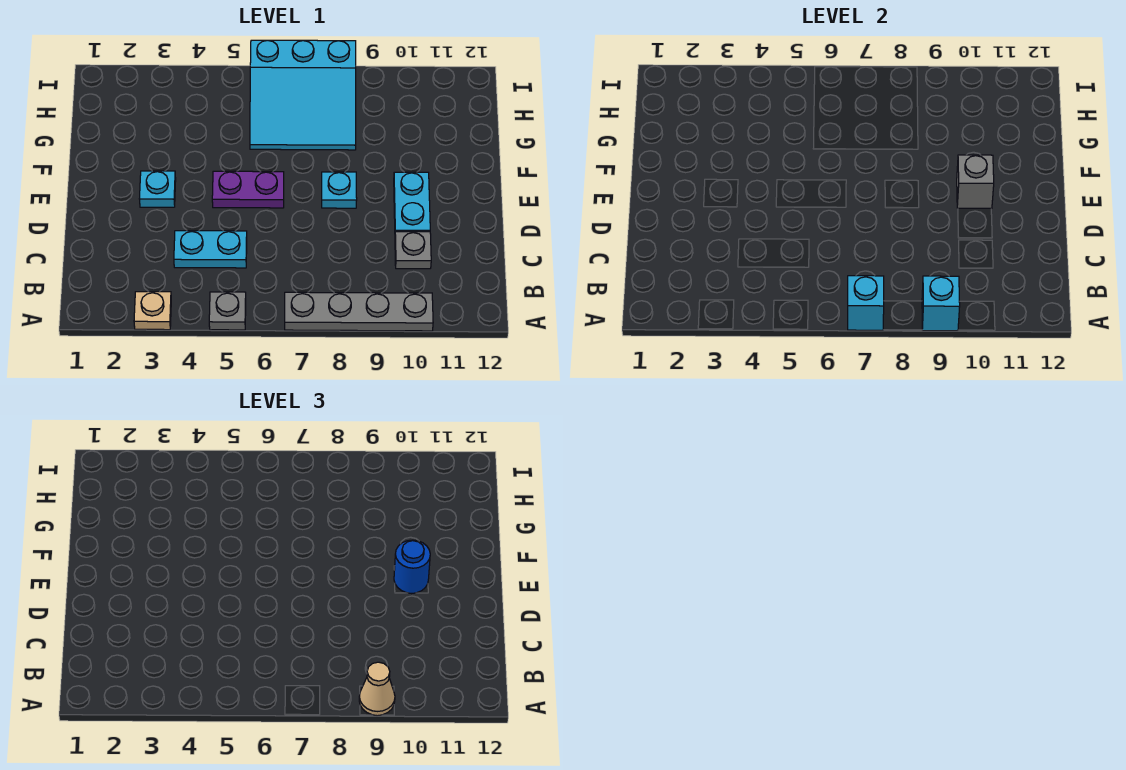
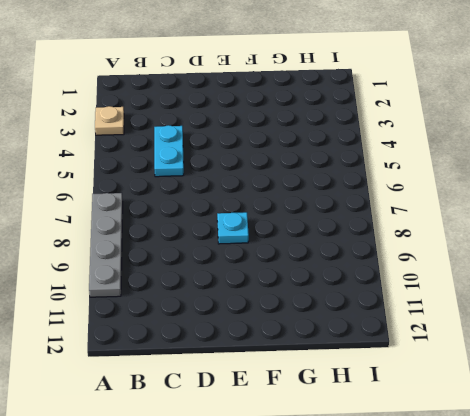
none -> grey 1x1 plate [209,292,246,330]
none -> grey 1x1 plate [395,232,431,269]
none -> cyan 1x2 plate [394,172,430,232]

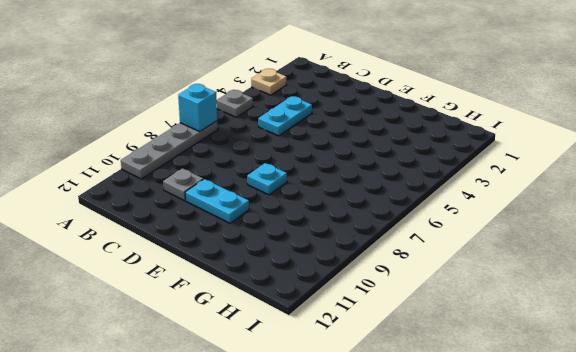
none -> cyan 1x1 plate [139,171,176,207]
none -> purple 1x2 plate [212,171,284,208]
none -> cyan 3x3 slope [250,40,356,150]

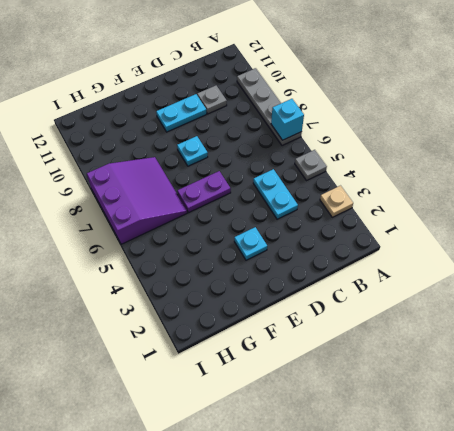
purple 1x2 plate [177,171,231,213] -> purple 1x2 plate turned to [212,171,284,208]
purple 3x3 slope [87,157,187,244] -> cyan 3x3 slope [250,40,356,150]
none -> cyan 1x1 brick [922,276,960,331]
none -> grey 1x1 brick [957,155,994,209]
none -> tan 1x1 cone [359,662,395,716]

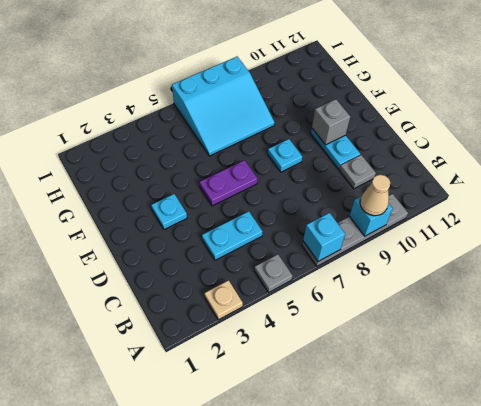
none -> blue 1x1 round brick [394,540,430,594]

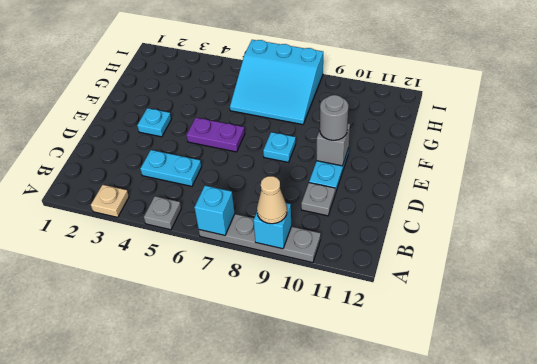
grey 1x1 round brick [320,95,348,140] -> blue 1x1 round brick [394,540,430,594]

